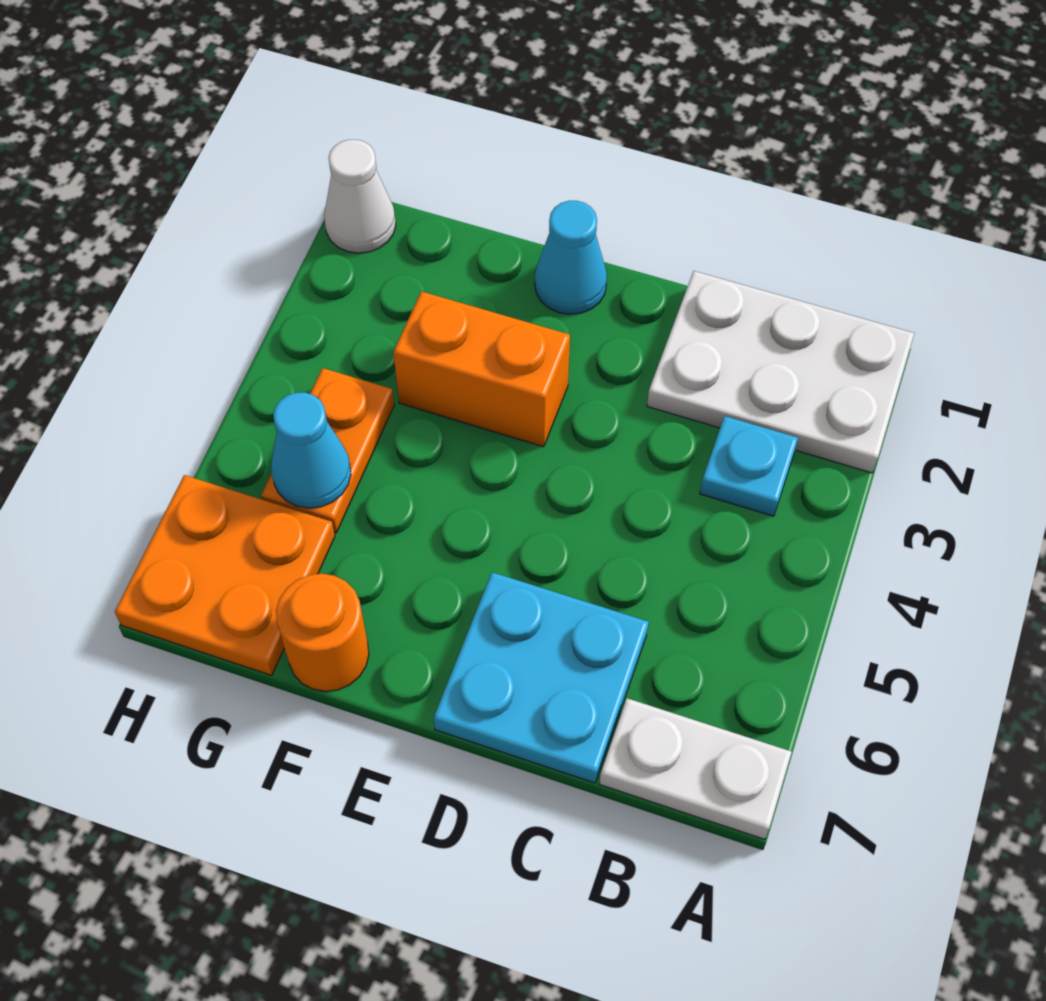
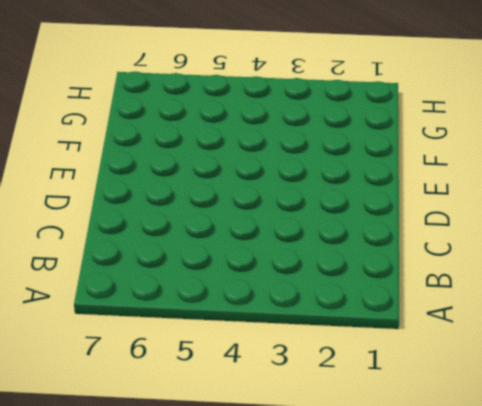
none -> white 2x3 plate [647,271,914,473]
none -> white 1x2 plate [600,698,792,839]

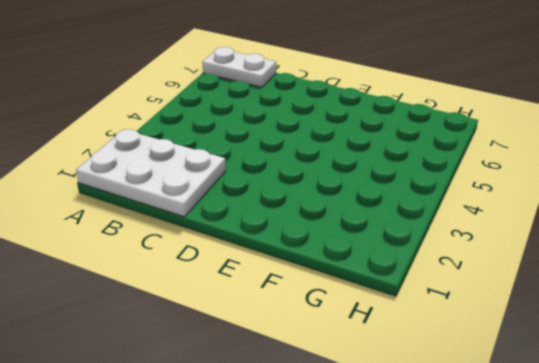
none -> cyan 1x1 plate [700,416,798,516]
none -> cyan 2x2 plate [434,572,649,783]

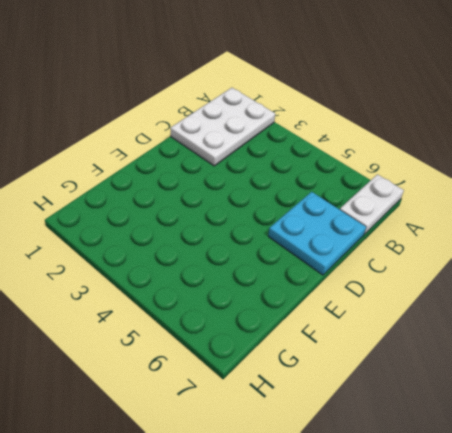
none -> cyan 1x1 plate [700,416,798,516]
none -> cyan 1x1 cone [535,201,607,314]

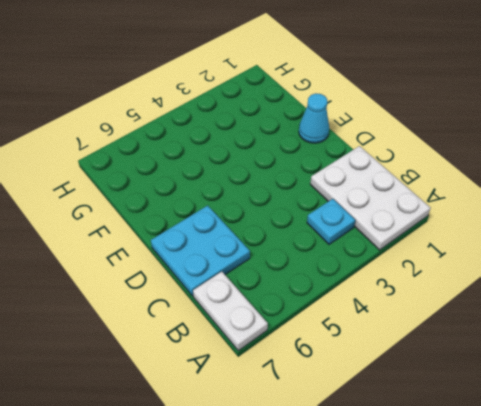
none -> orange 1x2 brick [393,291,570,447]
none -> orange 1x1 round brick [276,573,369,691]

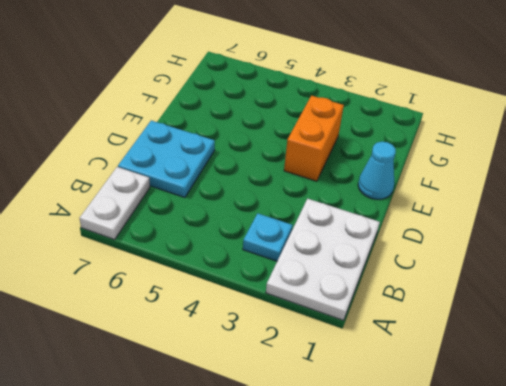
none -> orange 1x1 round brick [276,573,369,691]
none -> orange 1x2 plate [261,368,394,533]

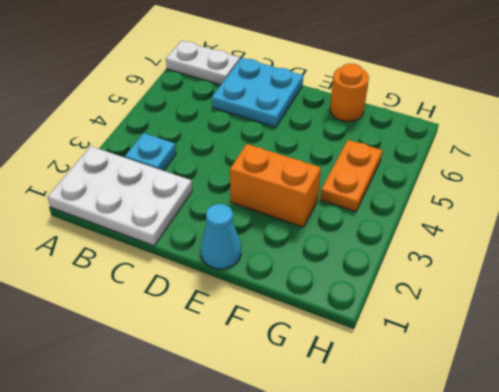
none -> orange 2x2 plate [115,475,335,675]
none -> white 1x1 cone [324,140,396,253]

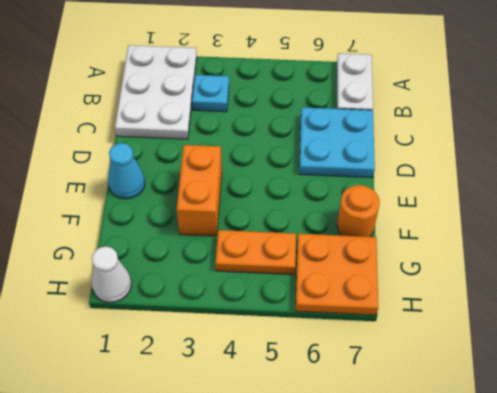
none -> cyan 1x1 cone [271,392,351,508]

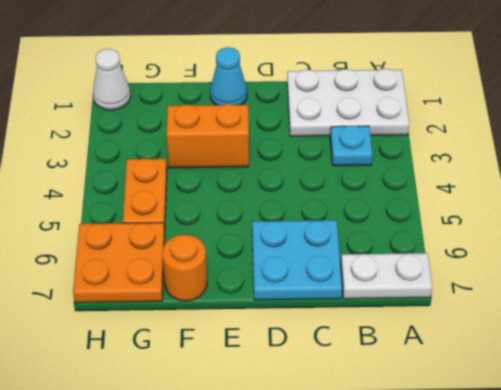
none -> cyan 1x1 cone [271,392,351,508]

